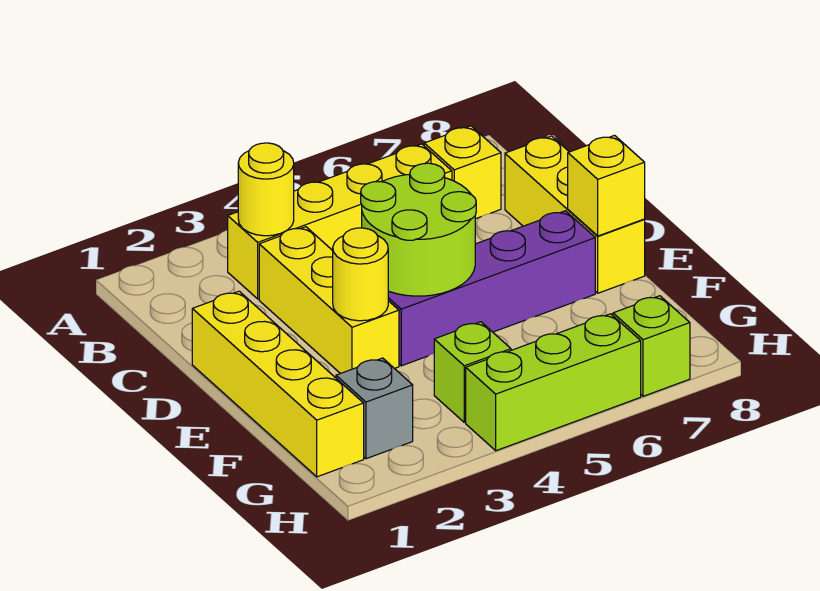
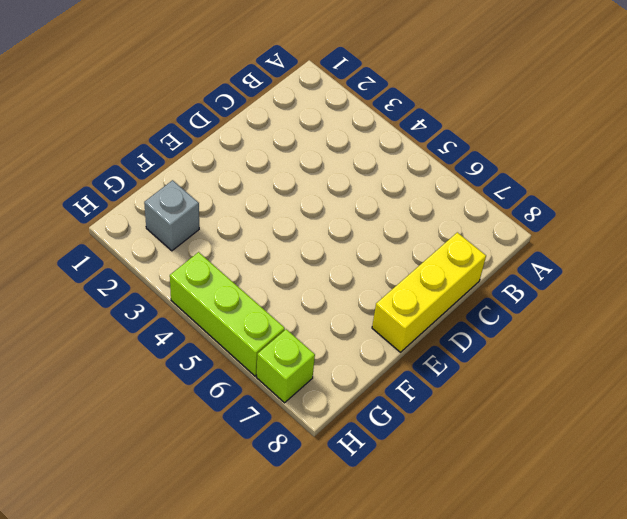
none -> yellow 1x4 brick [228,144,452,299]
none -> yellow 1x1 brick [424,126,501,219]
none -> yellow 1x3 brick [259,227,399,374]

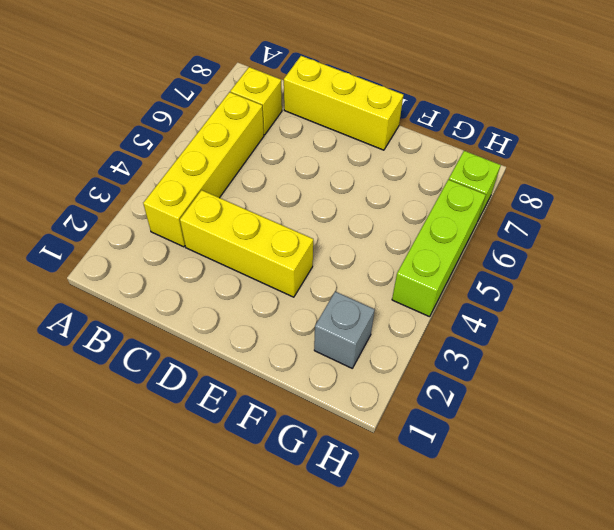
none -> yellow 1x4 brick [192,291,364,477]
none -> purple 1x4 brick [388,211,595,366]
none -> lime 1x1 brick [434,322,511,422]

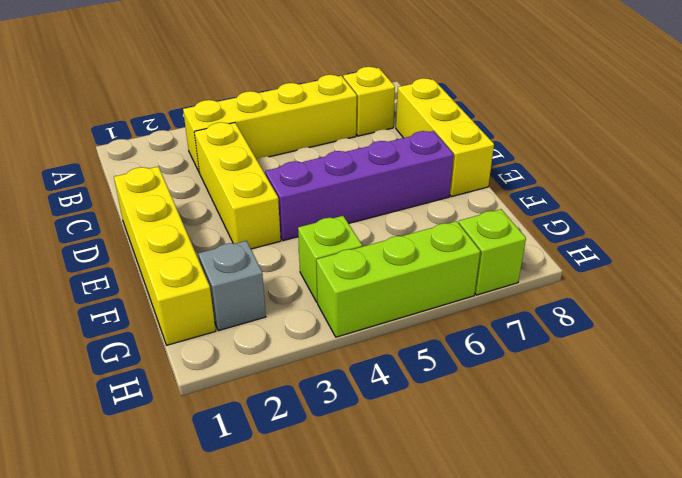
none -> yellow 1x1 round brick [238,143,294,236]
none -> lime 2x2 round brick [361,163,476,296]
none -> yellow 1x1 round brick [333,228,388,321]

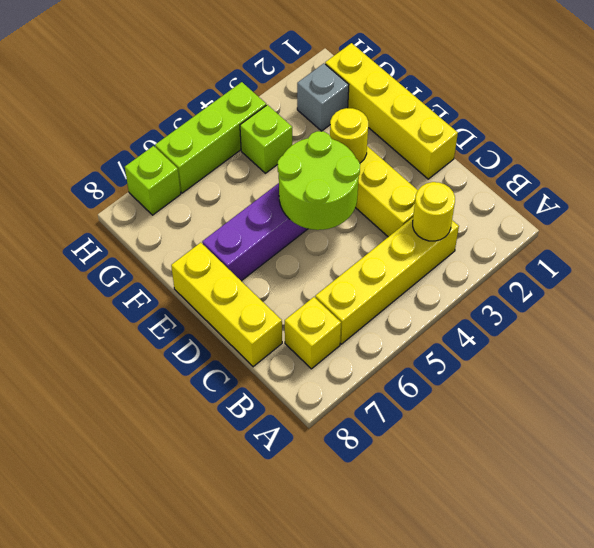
none -> yellow 1x1 brick [568,135,645,236]

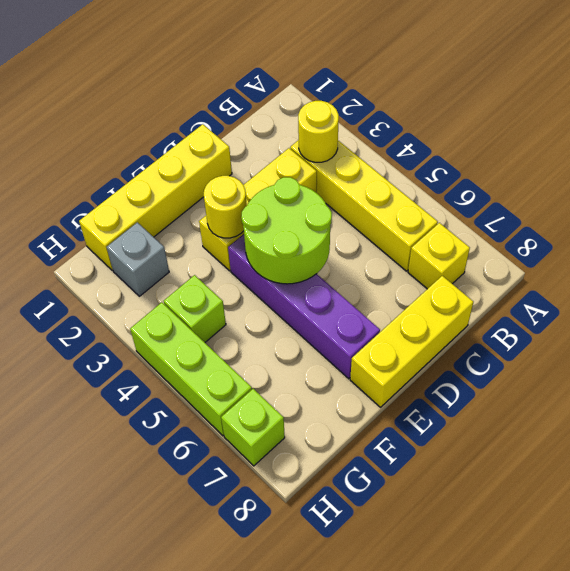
none -> yellow 1x1 brick [568,135,645,236]

